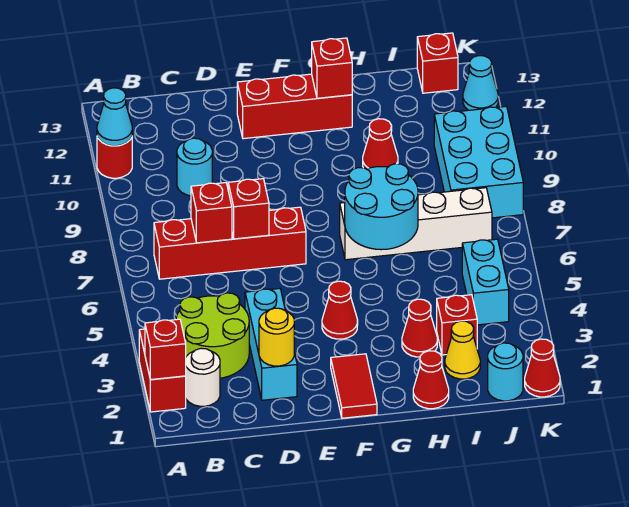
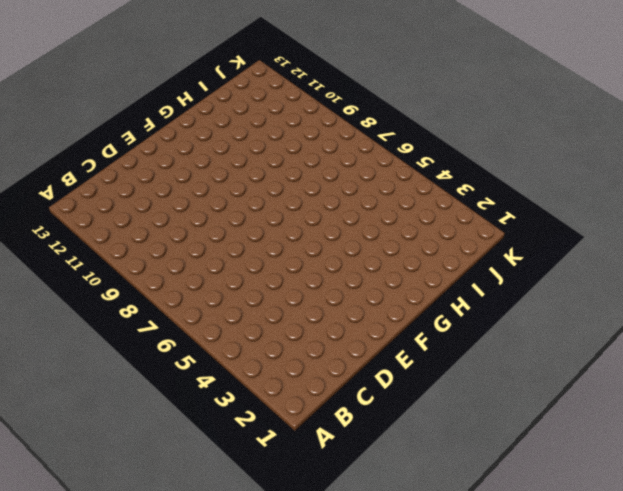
none -> red 1x2 brick [139,329,186,412]
none -> red 1x1 round brick [97,137,132,178]
none -> white 1x1 round brick [186,348,220,406]

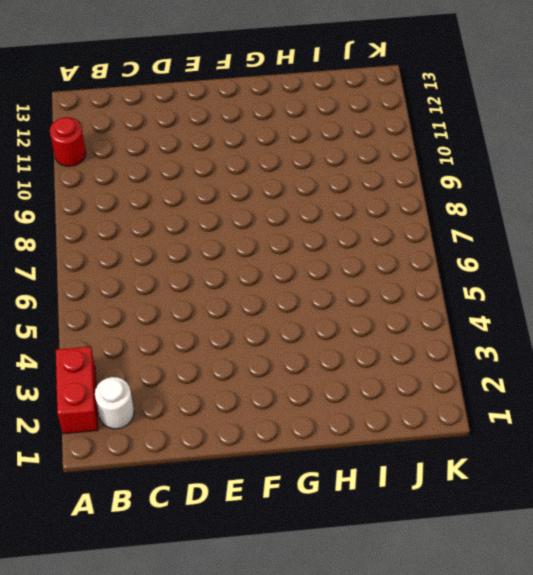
none -> lime 2x2 round brick [176,293,249,378]
none -> red 1x4 brick [154,207,306,279]
none -> cyan 1x1 round brick [177,138,212,196]

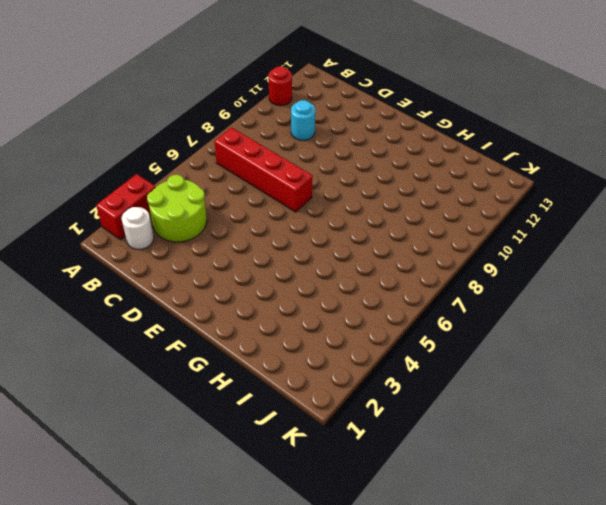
none -> cyan 1x3 brick [245,289,297,400]
none -> red 1x3 brick [237,74,352,139]
none -> red 1x2 tile [331,354,377,418]

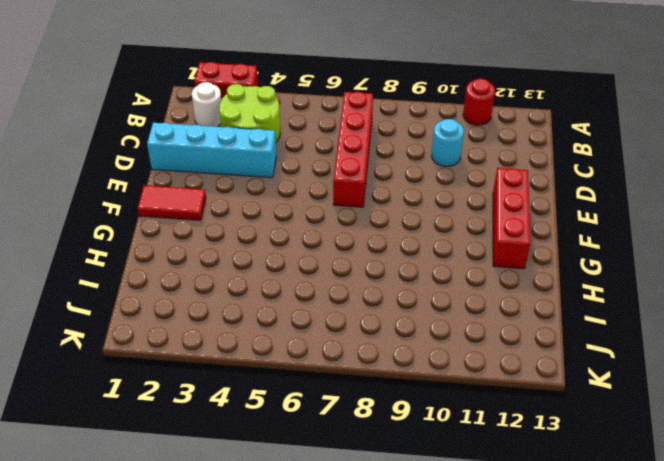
cyan 1x4 brick [147,123,276,178] -> cyan 1x3 brick [245,289,297,400]
none -> red 1x1 cone [322,281,358,339]
none -> white 1x4 brick [340,188,492,260]
none -> red 1x1 cone [413,351,449,409]

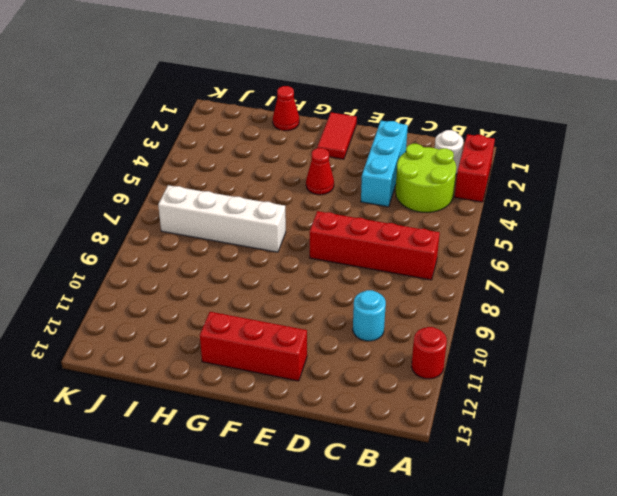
none -> red 1x1 cone [402,299,437,357]
none -> red 1x1 cone [363,119,398,169]
none -> yellow 1x1 cone [445,321,480,379]

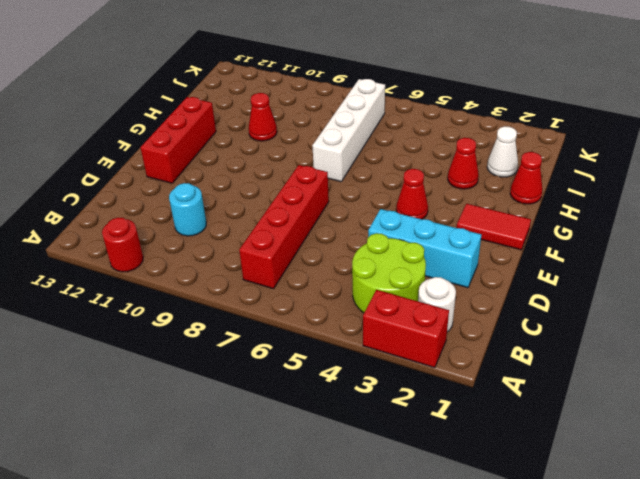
white 1x1 cone [487,126,518,177] -> yellow 1x1 cone [445,321,480,379]
none -> red 1x1 brick [437,295,477,355]
none -> cyan 1x1 round brick [488,343,523,401]
none -> cyan 1x2 brick [462,239,509,325]

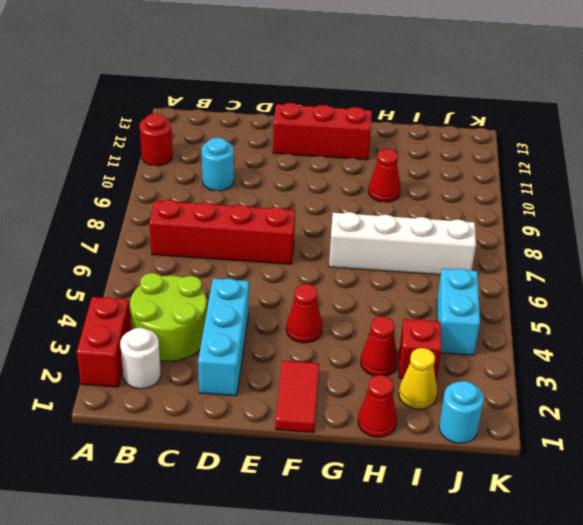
none -> cyan 2x3 brick [434,106,523,218]
none -> red 1x1 brick [417,33,458,93]
none -> red 1x1 cone [525,339,560,397]

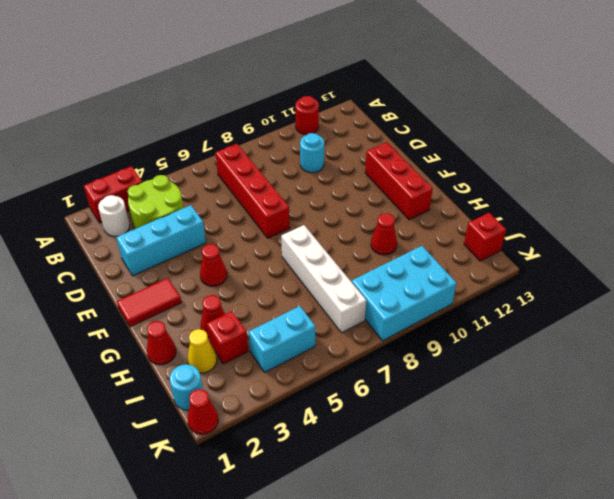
none -> cyan 1x1 cone [463,56,498,110]
none -> red 1x1 brick [145,319,186,380]
none -> cyan 1x1 cone [97,88,132,146]

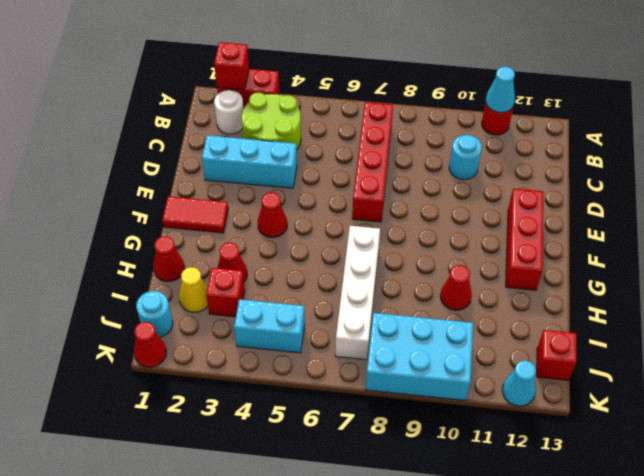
none -> red 1x1 brick [191,183,232,243]
none -> yellow 1x1 round brick [259,308,294,366]
none -> red 1x1 brick [228,179,269,239]

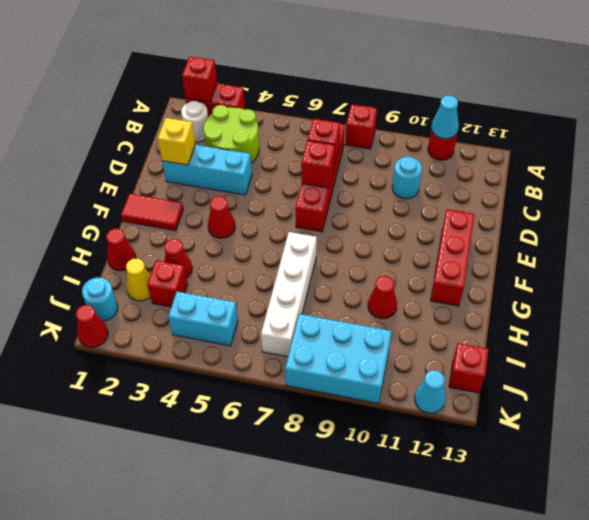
red 1x1 brick [345,104,377,149] -> red 1x1 brick moved to [312,38,352,98]
yellow 1x1 brick [158,118,195,165] -> yellow 1x1 round brick [259,308,294,366]
none -> cyan 2x2 round brick [345,164,418,250]

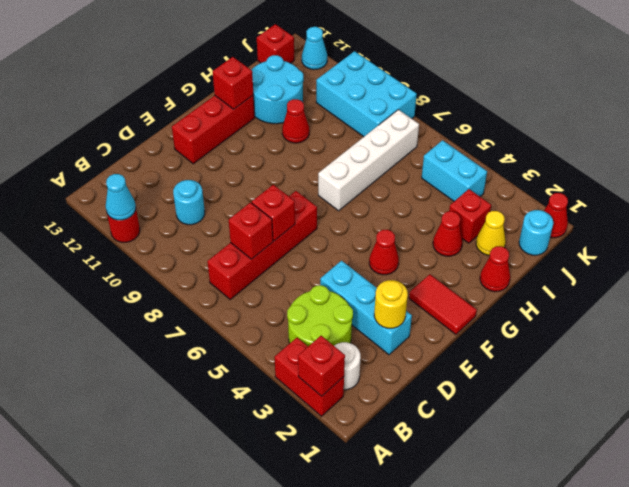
cyan 2x2 round brick [252,55,304,124] -> cyan 2x2 round brick moved to [345,164,418,250]

